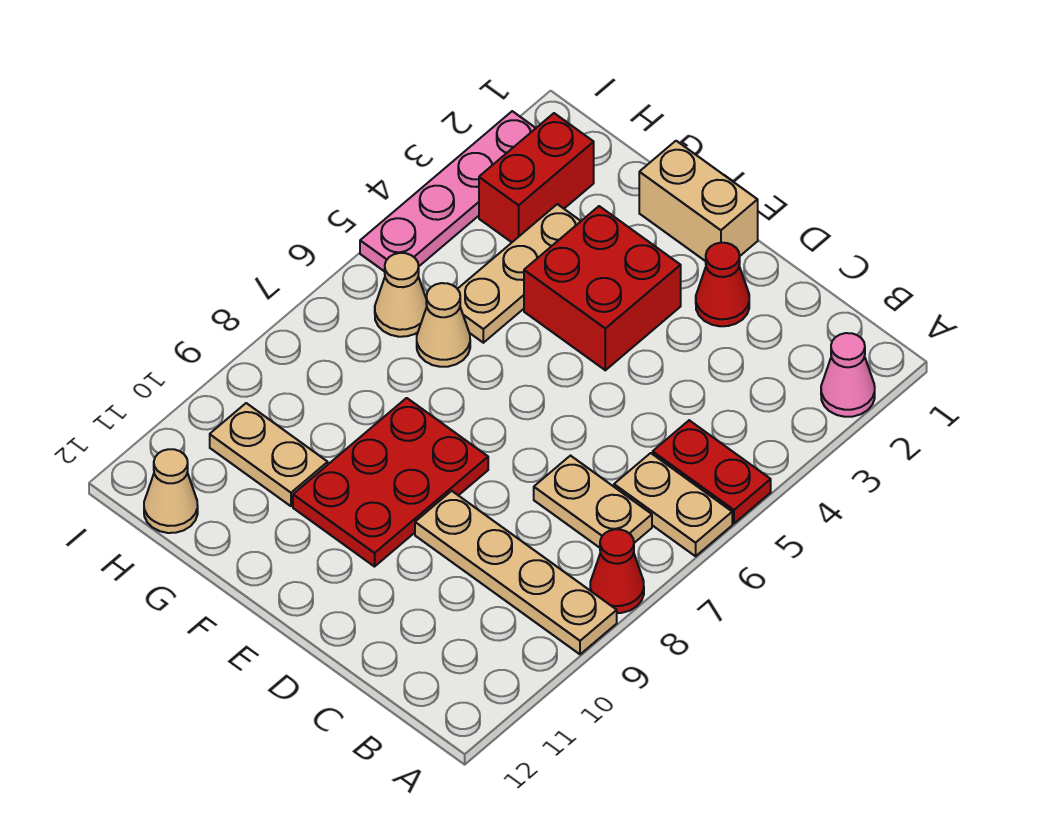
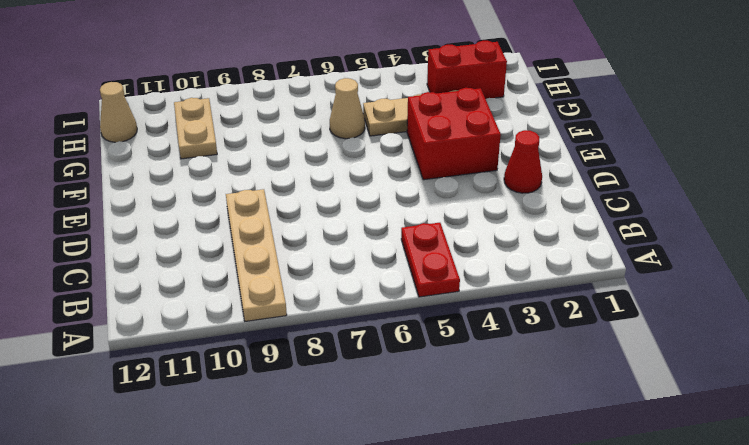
none -> pink 1x1 cone [821,333,875,417]
none -> tan 1x2 plate [614,453,732,556]
none -> red 1x1 cone [590,529,644,613]

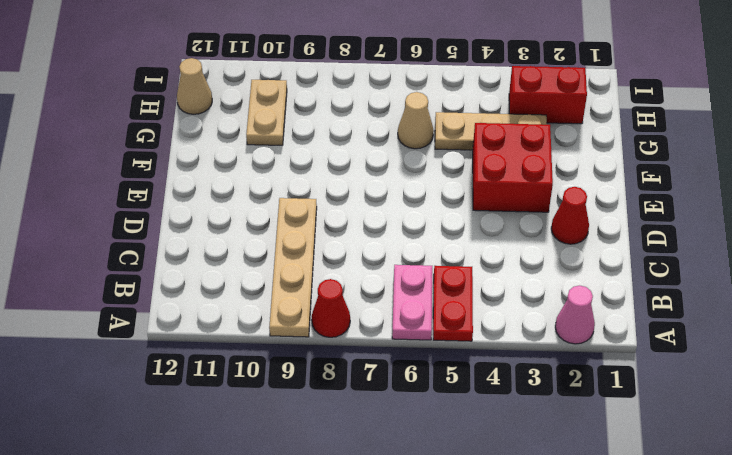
pink 1x2 plate [392,265,432,340] -> tan 1x2 plate [614,453,732,556]
none -> tan 1x2 plate [534,456,652,548]
none -> tan 1x2 brick [639,141,758,261]
none -> red 2x3 plate [293,398,488,567]

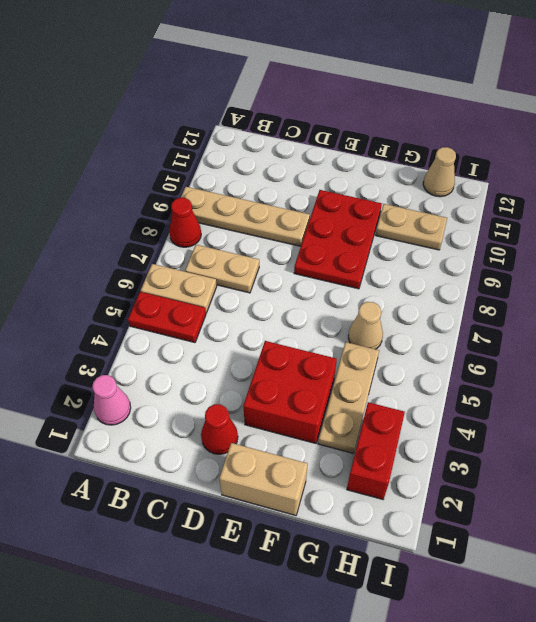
none -> tan 1x1 cone [375,253,427,337]
none -> pink 1x4 plate [360,111,536,272]

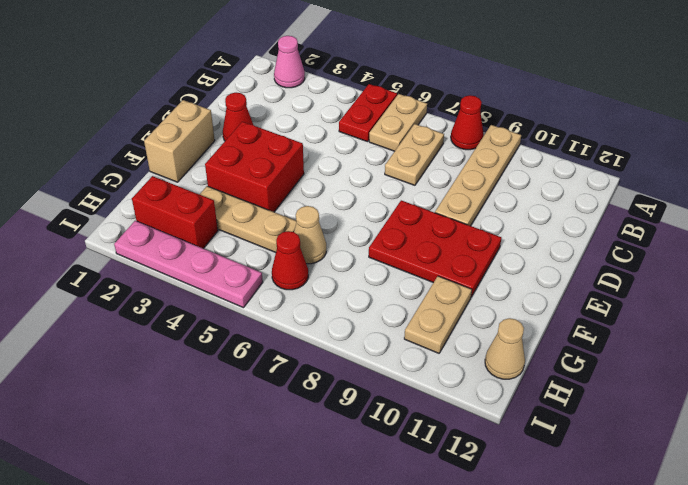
red 1x1 cone [272,231,308,290] -> tan 1x1 cone [375,253,427,337]

